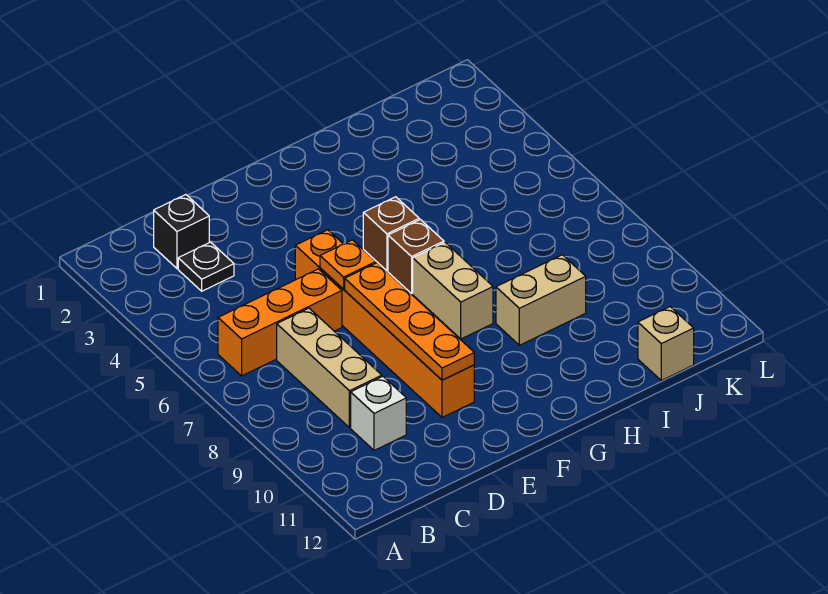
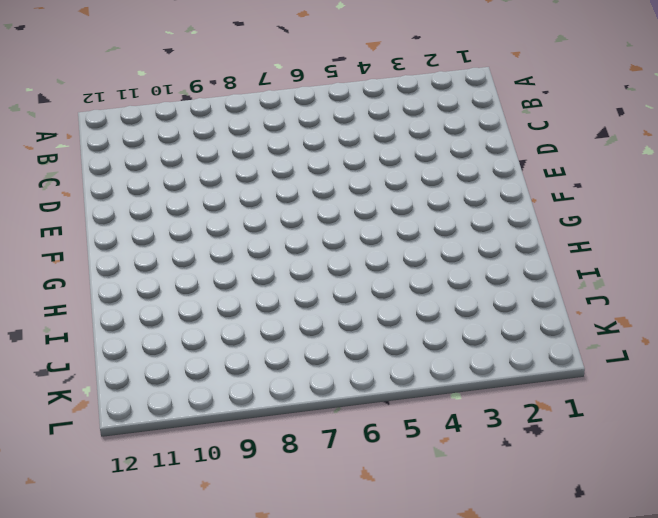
none -> orange 1x3 brick [218,269,342,376]
none -> black 1x1 brick [154,195,209,269]
none -> black 1x1 plate [178,242,234,291]

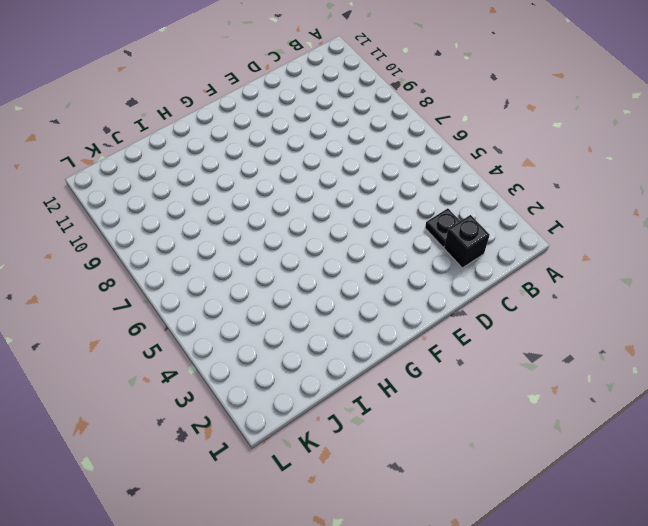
none -> orange 1x3 brick [218,269,342,376]
none -> tan 1x3 brick [277,308,382,428]
none -> white 1x1 brick [351,376,406,450]

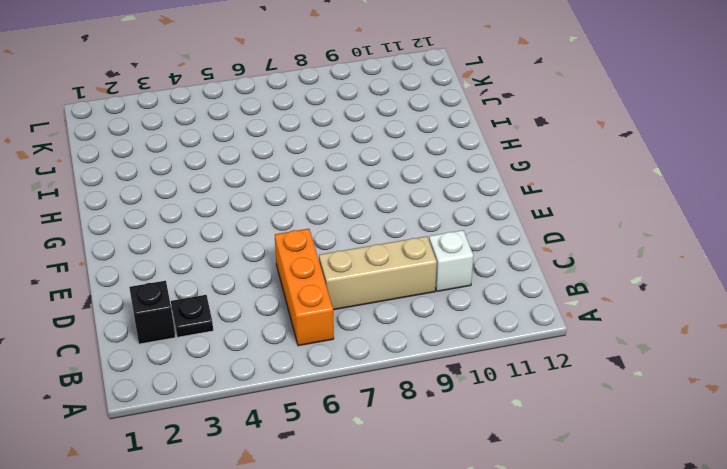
none -> orange 1x6 brick [295,230,474,417]
none -> brown 1x1 brick [363,197,419,271]
none -> brown 1x1 brick [388,220,444,293]

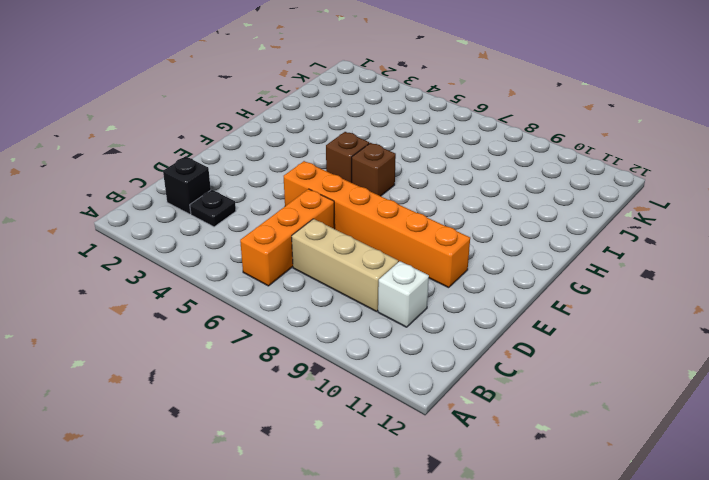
none -> tan 1x2 brick [413,242,493,339]
none -> tan 1x2 brick [496,255,586,345]
none -> tan 1x1 brick [638,307,694,381]

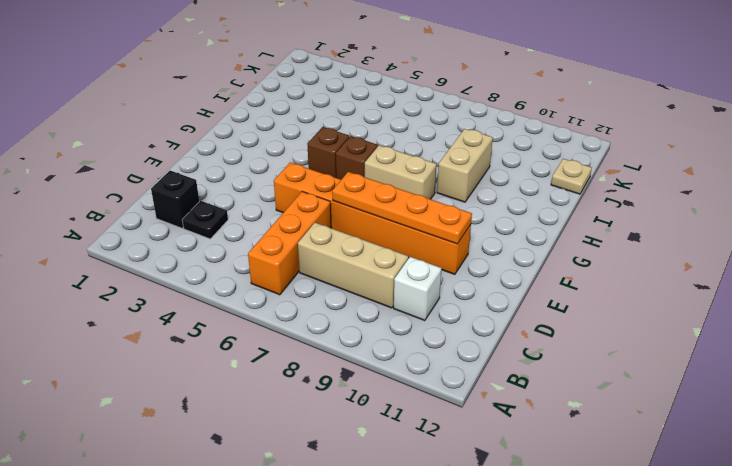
tan 1x1 plate [551,159,592,194] -> tan 1x1 brick [638,307,694,381]
none -> orange 1x1 plate [320,240,376,289]

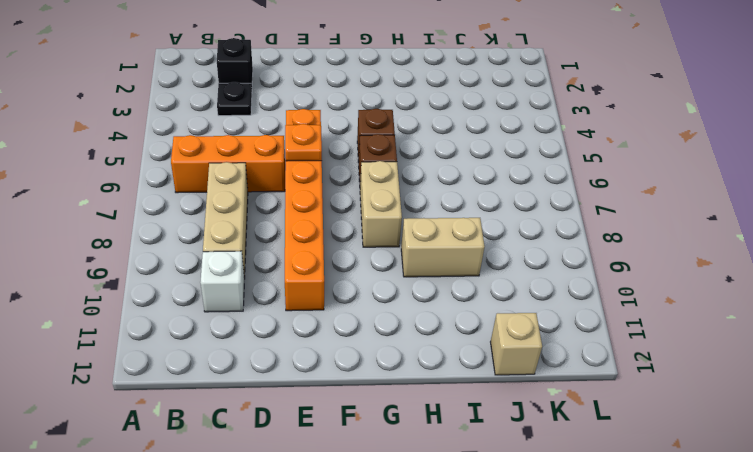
none -> orange 1x4 plate [345,263,474,380]

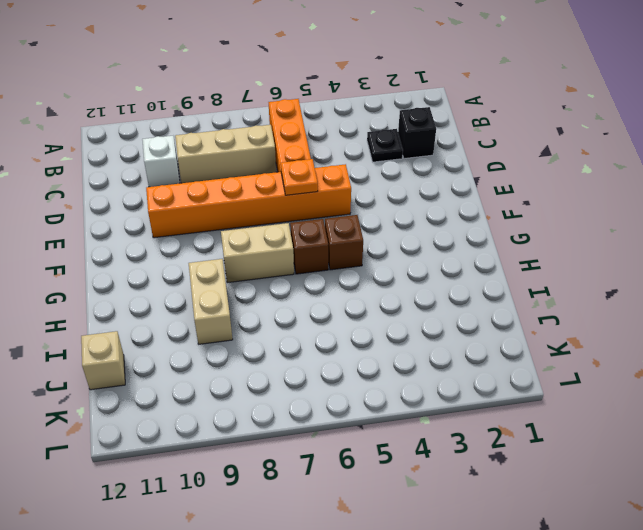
none -> orange 1x4 plate [345,263,474,380]

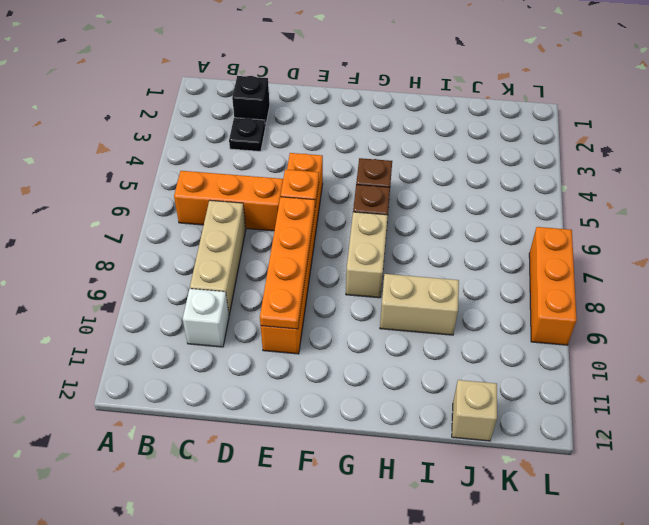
orange 1x3 brick [529,227,577,345] -> none

